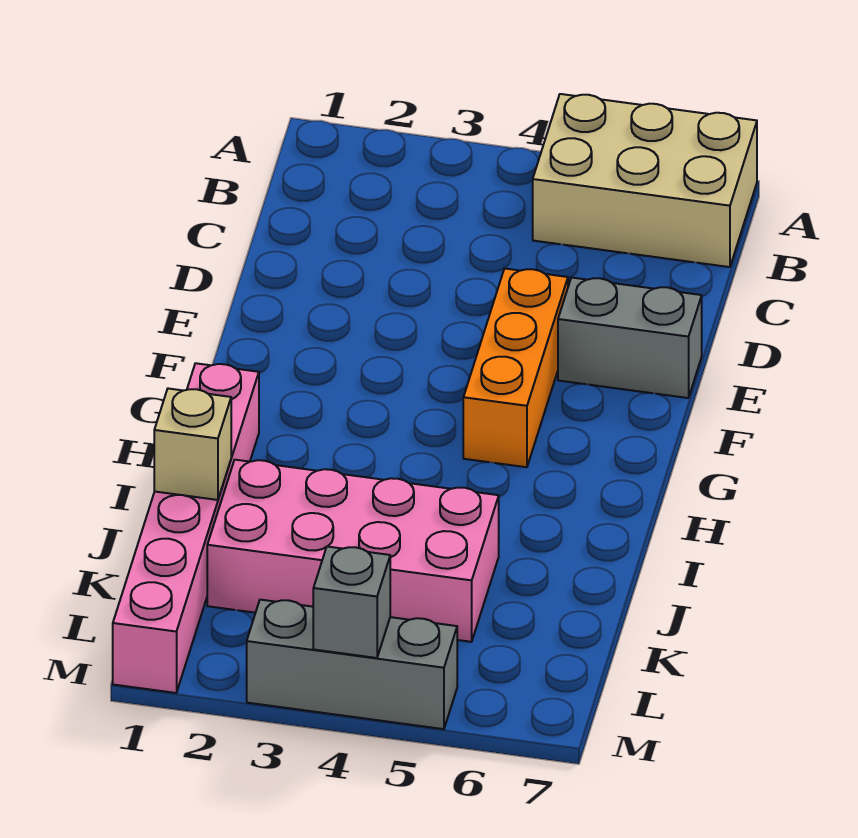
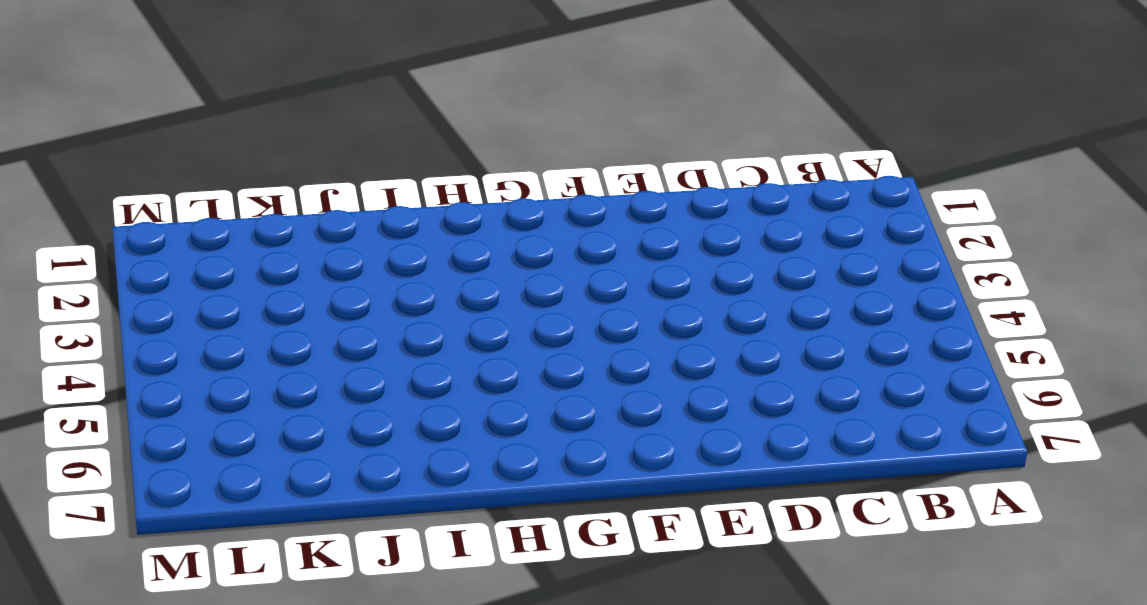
none -> tan 2x3 brick [533,94,757,267]
none -> orange 1x3 brick [463,268,568,467]

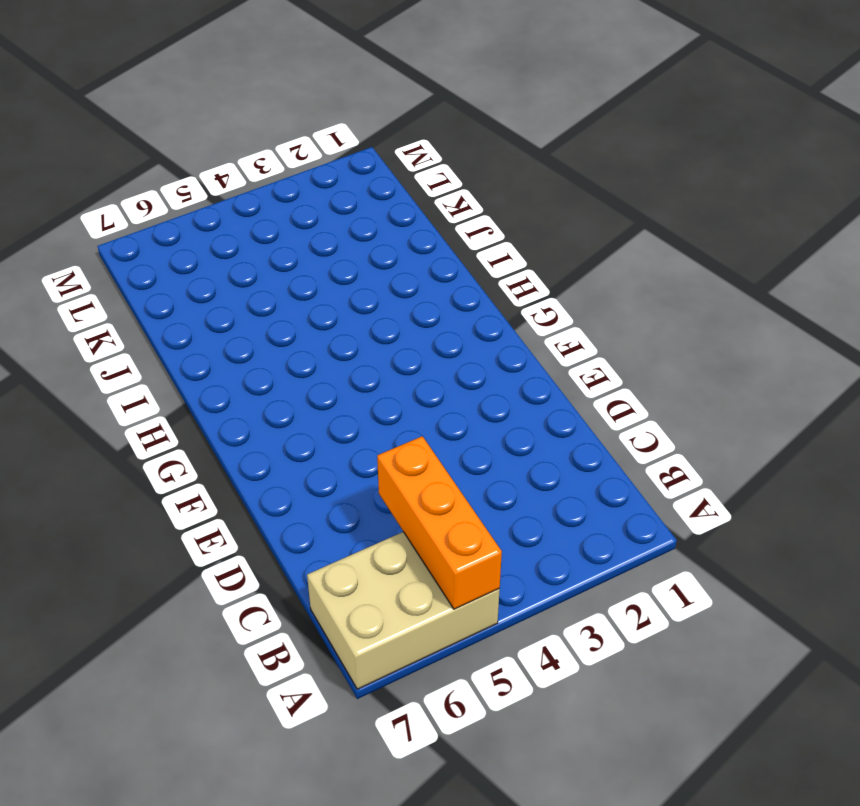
orange 1x3 brick [377,436,502,609] -> orange 1x3 brick moved to [463,268,568,467]
none -> grey 1x2 brick [558,277,702,398]
none -> pink 1x6 brick [113,363,259,693]

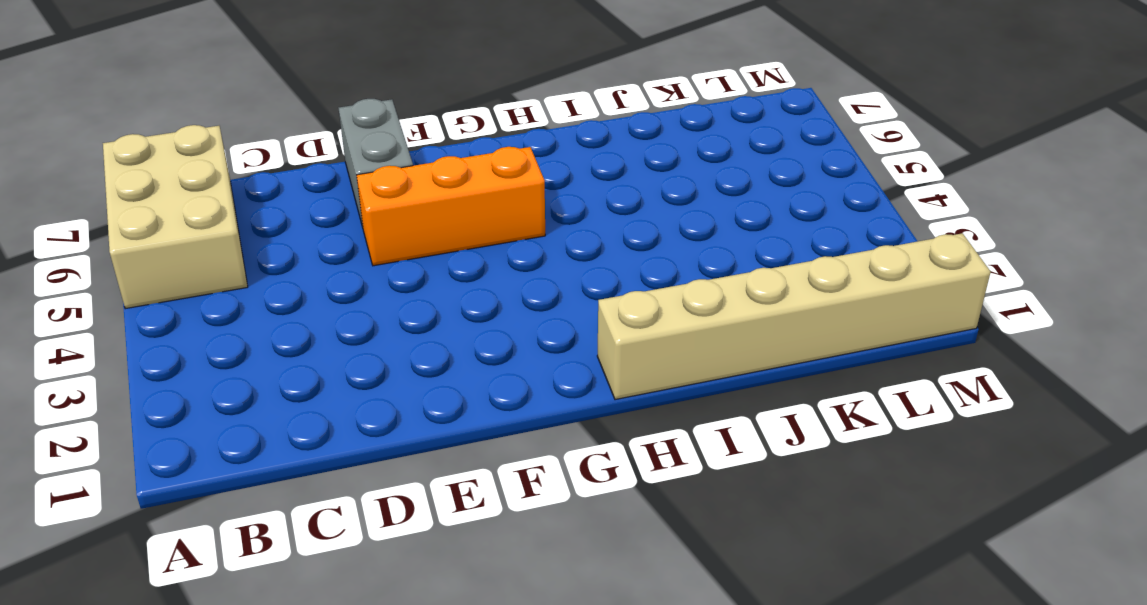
tan 1x6 brick [597,233,991,400] -> pink 1x6 brick [113,363,259,693]
none -> pink 2x4 brick [207,460,499,642]
none -> grey 1x3 brick [247,600,457,729]

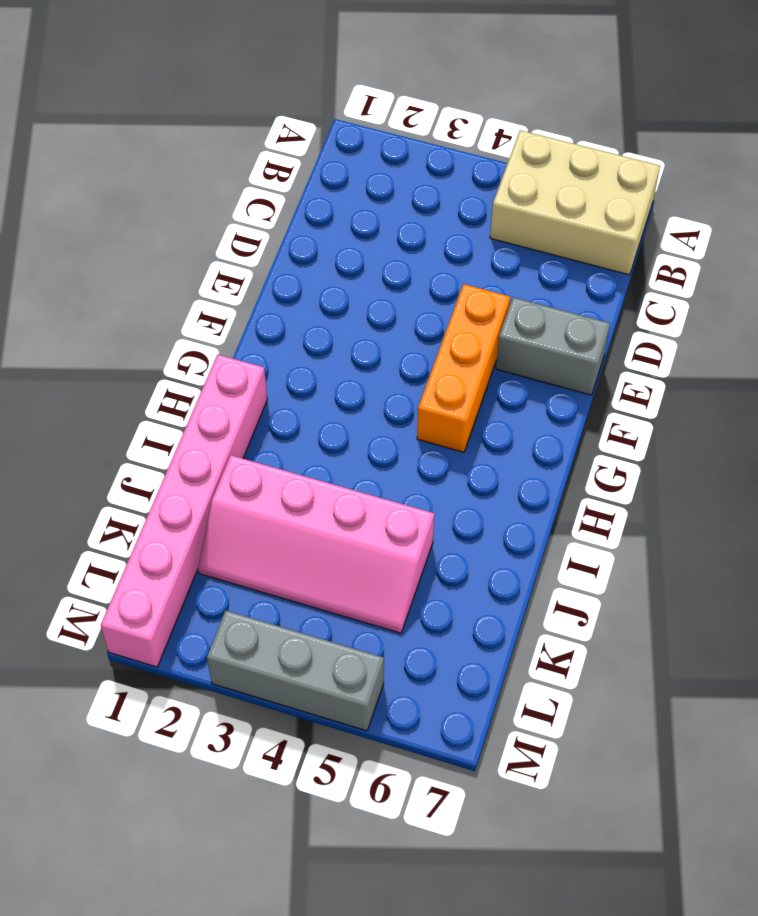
pink 2x4 slope [198,455,434,633] -> pink 2x4 brick [207,460,499,642]
none -> tan 1x1 brick [154,389,231,500]
none -> grey 1x1 brick [313,546,390,658]

